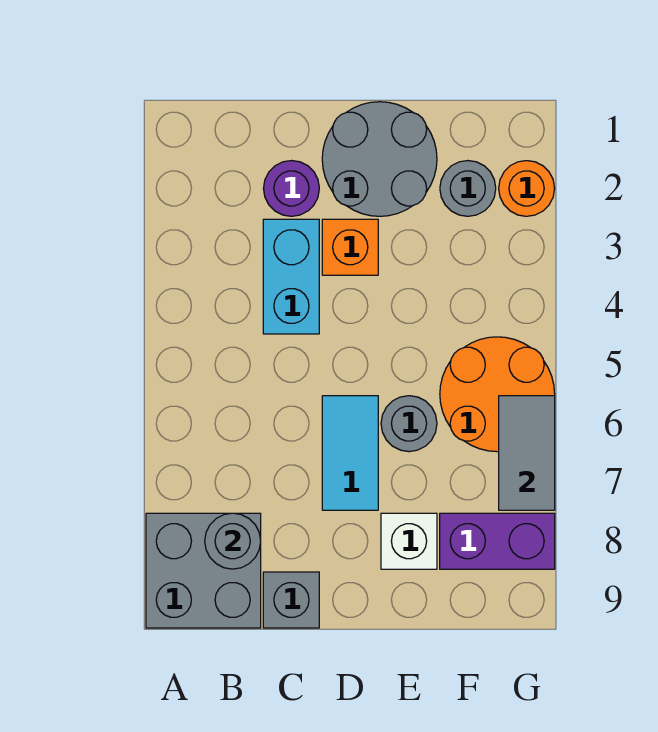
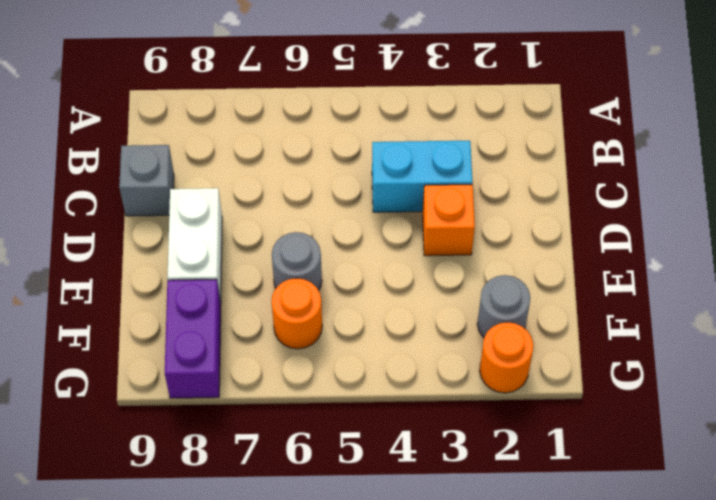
white 1x2 brick [167,188,222,304] -> white 1x1 brick [381,513,437,569]
orange 1x1 round brick [272,278,322,349] -> orange 2x2 round brick [440,337,555,452]
none -> grey 2x2 brick [146,513,261,628]
none -> purple 1x1 round brick [264,161,319,216]
none -> grey 2x2 round brick [322,102,437,216]

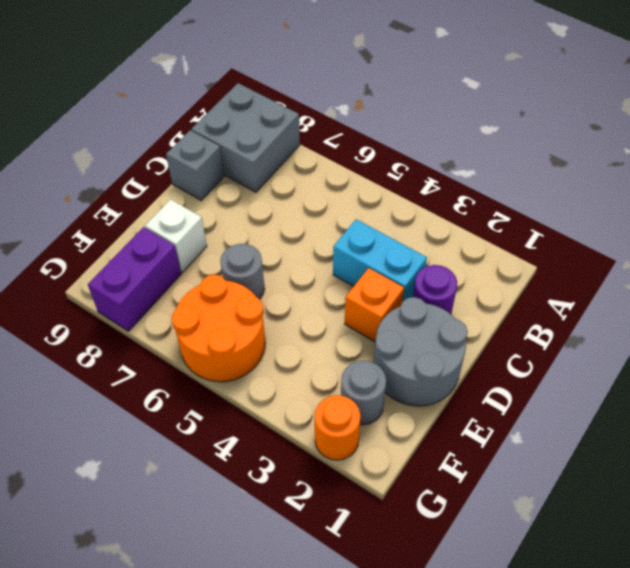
none -> cyan 1x2 tile [322,396,378,510]
none -> grey 1x1 round brick [205,513,261,569]
none -> grey 1x2 tile [499,396,555,510]

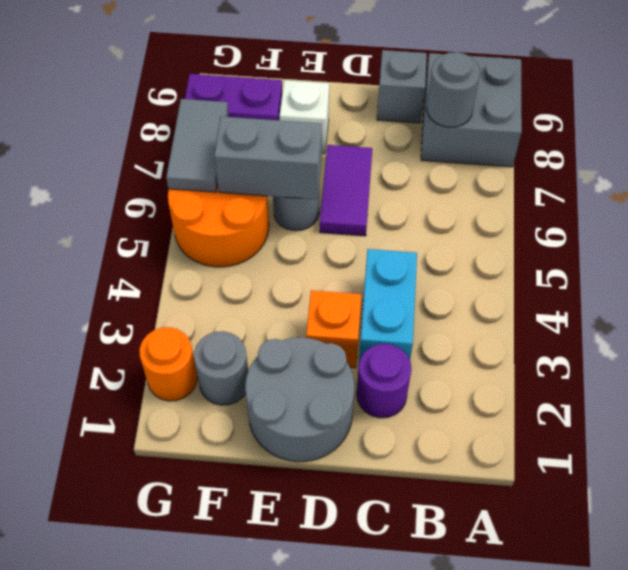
purple 1x2 tile [320,145,372,236] -> cyan 1x2 tile [322,396,378,510]
grey 1x2 brick [214,116,322,199] -> none

